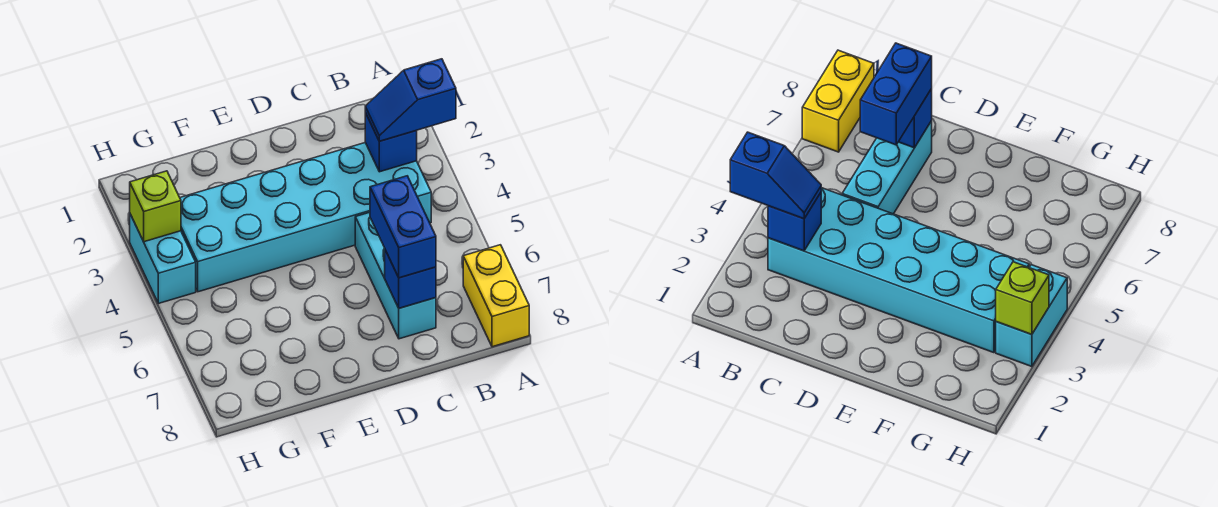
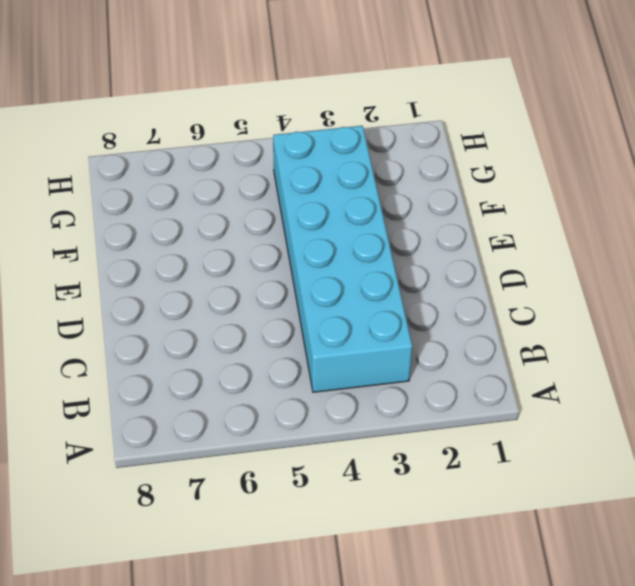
none -> yellow 1x2 brick [463,245,529,347]
none -> cyan 1x3 brick [355,212,436,339]

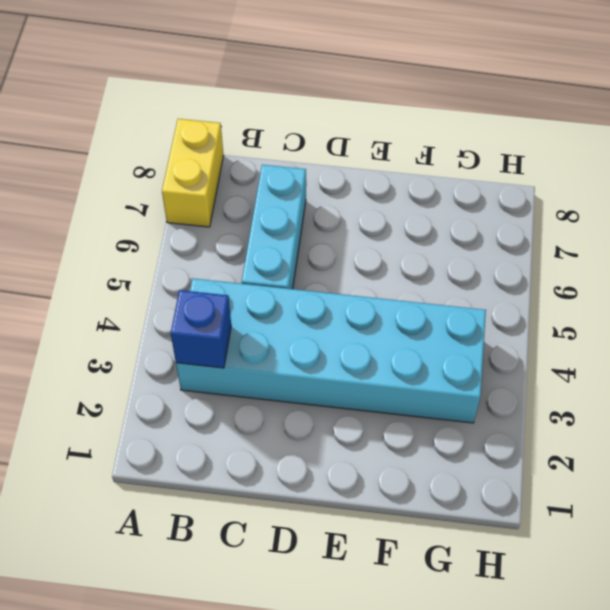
none -> cyan 1x2 brick [130,214,196,304]
none -> blue 1x1 brick [385,250,436,308]

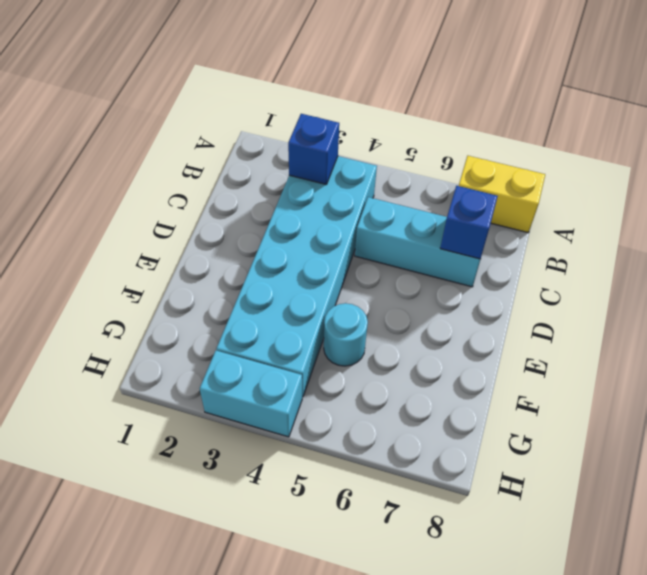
cyan 1x1 round brick [324,303,368,366] -> none
none -> lime 1x1 brick [130,171,181,242]
none -> blue 1x2 slope [365,59,456,141]

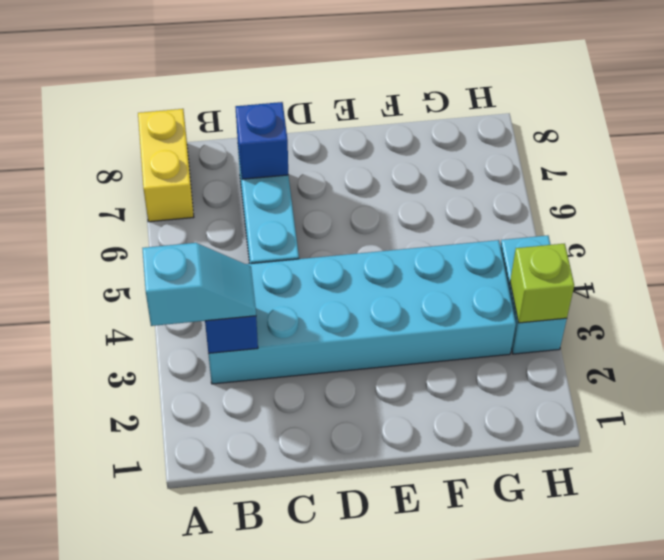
cyan 1x2 slope [142,243,256,326] -> blue 1x2 slope [365,59,456,141]
none -> blue 1x2 brick [370,176,436,278]

